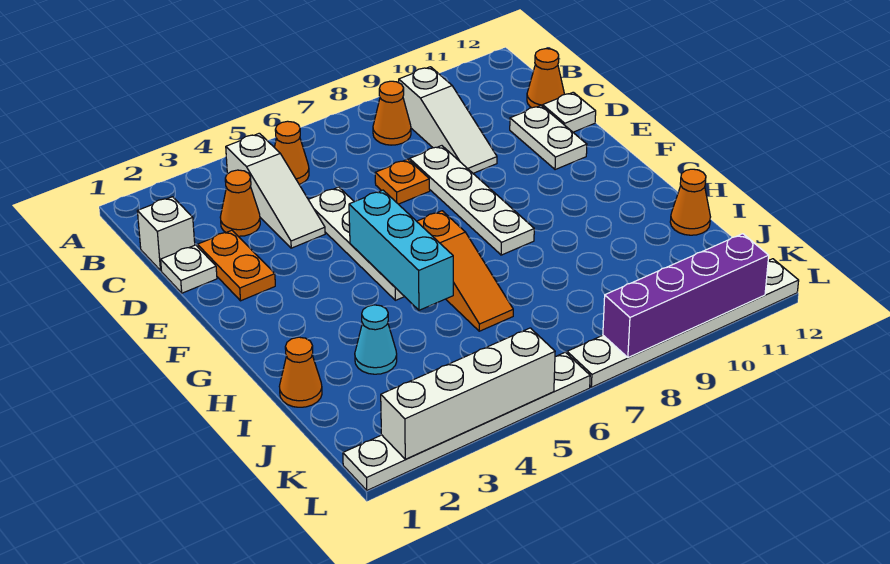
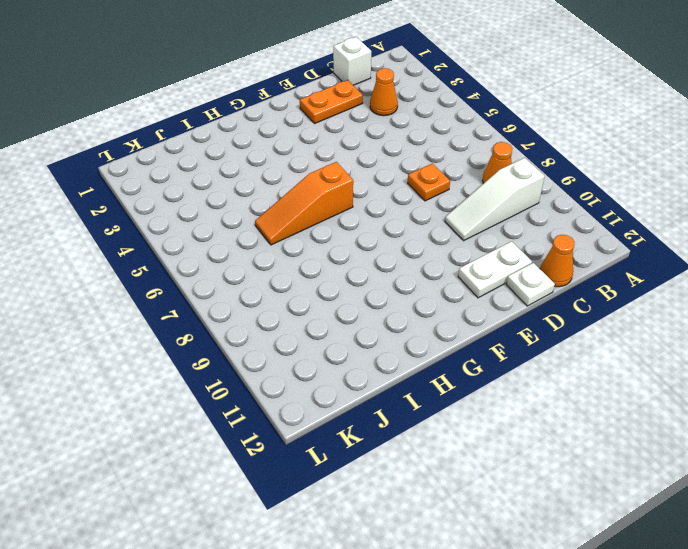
none -> white 1x3 slope [226,133,325,248]
none -> orange 1x1 cone [274,121,309,185]
none -> white 1x1 plate [161,245,217,293]

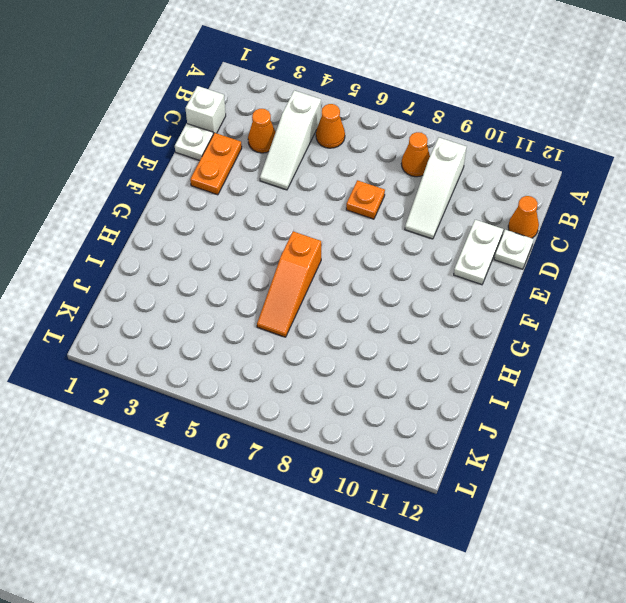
none -> white 1x4 plate [308,187,405,300]
none -> white 1x4 plate [409,146,534,255]
none -> orange 1x1 cone [279,337,322,407]

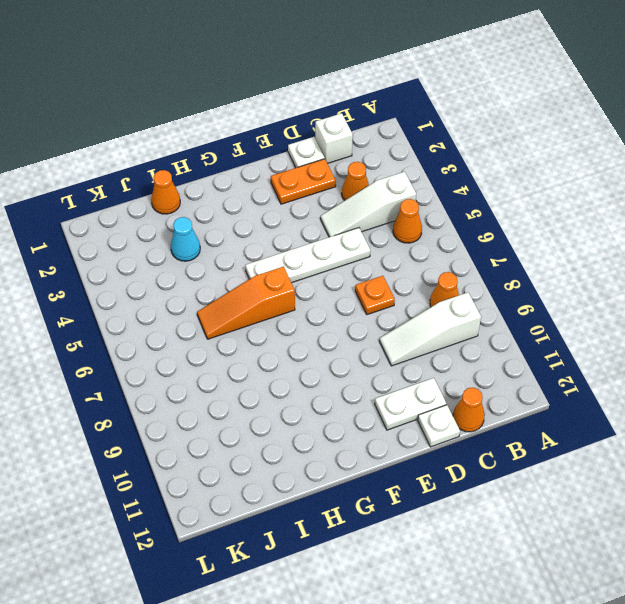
none -> white 1x4 plate [409,146,534,255]
none -> orange 1x1 cone [670,169,710,235]
none -> white 1x6 plate [343,352,590,490]

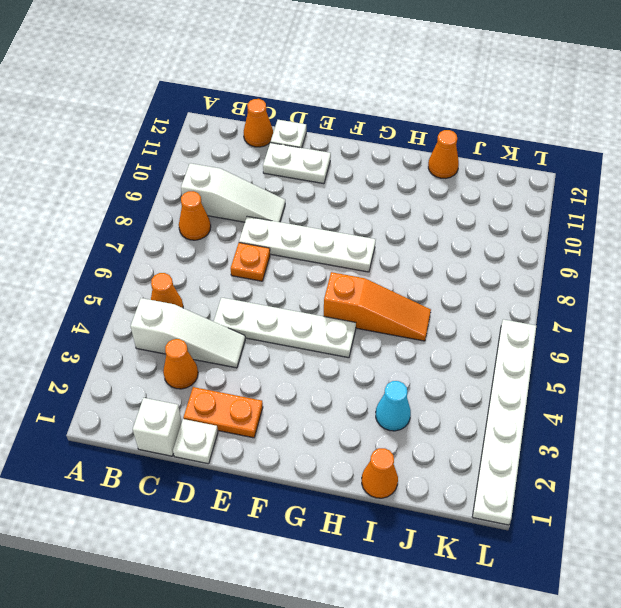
none -> white 1x6 plate [567,259,799,387]
none -> cyan 1x3 brick [349,190,453,310]
none -> white 1x4 brick [381,328,555,459]

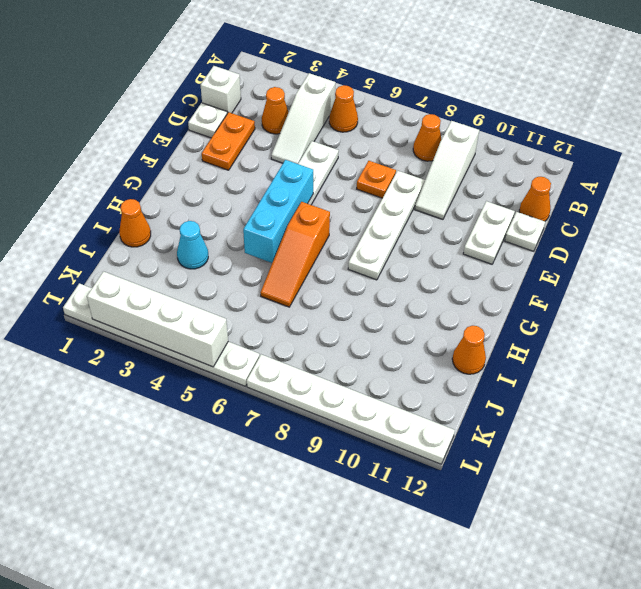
none -> purple 1x4 brick [603,234,769,357]

